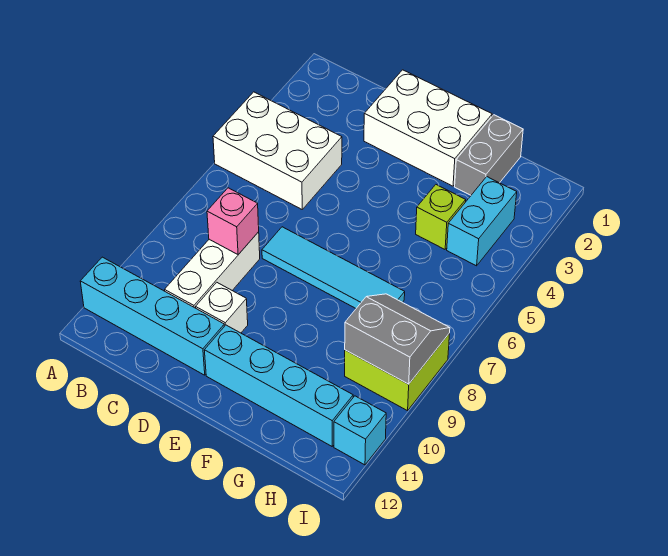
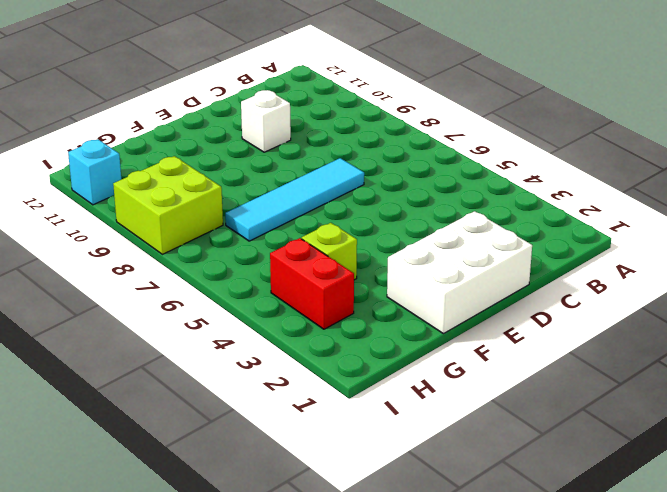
red 1x2 brick [270,238,354,329] -> cyan 1x2 brick [447,177,517,266]
none -> white 2x3 brick [213,92,342,209]
none -> cyan 1x4 brick [80,257,224,375]
none -> white 1x3 brick [165,232,260,308]

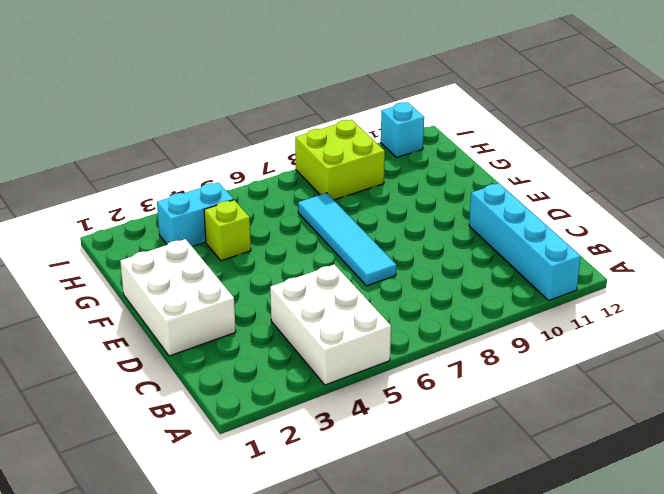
none -> white 1x3 brick [165,232,260,308]
none -> white 1x1 brick [196,282,248,333]
none -> cyan 1x4 brick [204,325,353,446]

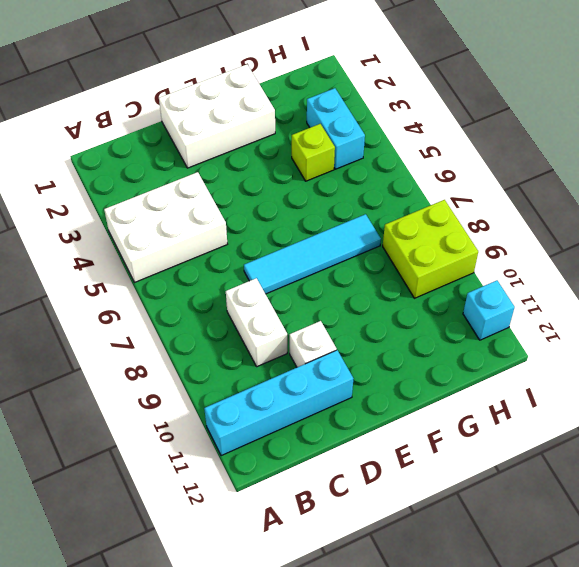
white 1x2 brick [226,278,287,367] -> white 1x3 brick [165,232,260,308]
none -> cyan 1x4 brick [204,325,353,446]
none -> grey 1x2 brick [455,115,523,195]
none -> pink 1x1 brick [207,188,259,255]

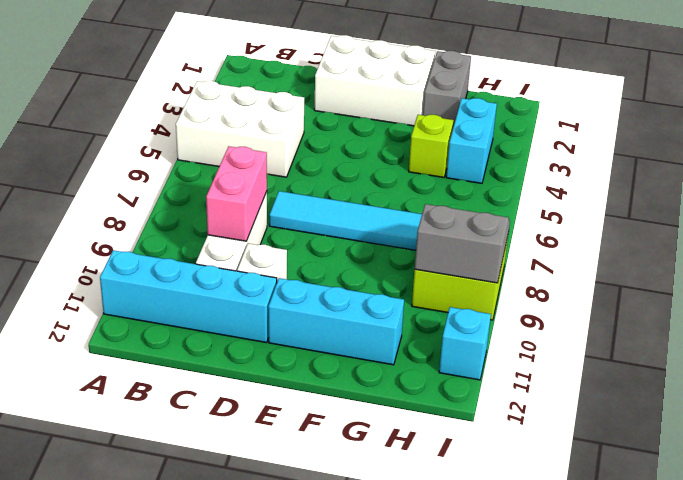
pink 1x2 brick [206,147,267,241] -> pink 1x1 brick [207,188,259,255]
cyan 1x3 brick [268,278,404,365] -> cyan 1x4 brick [204,325,353,446]

